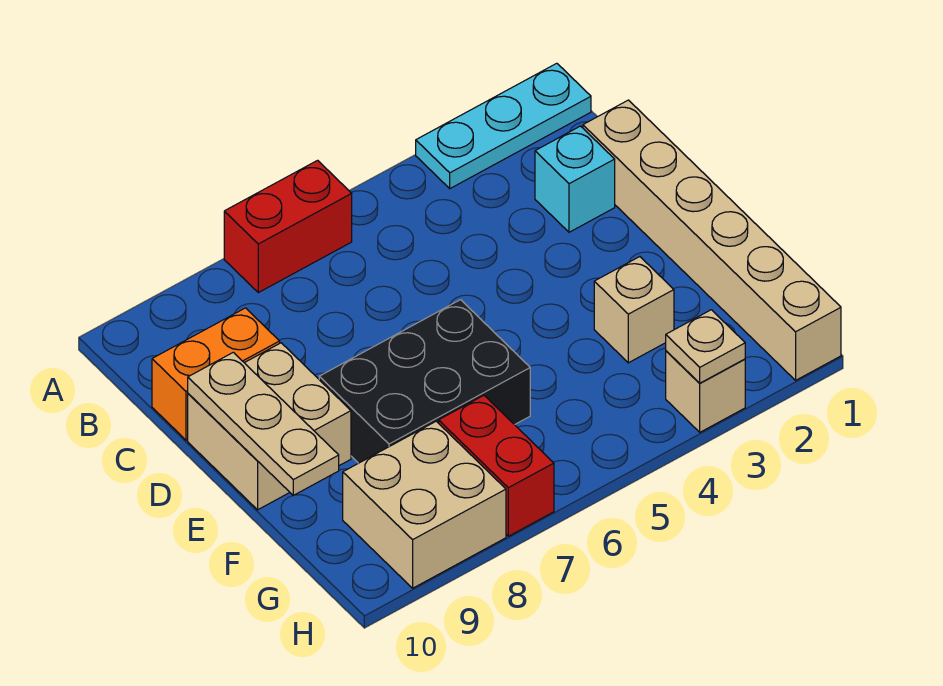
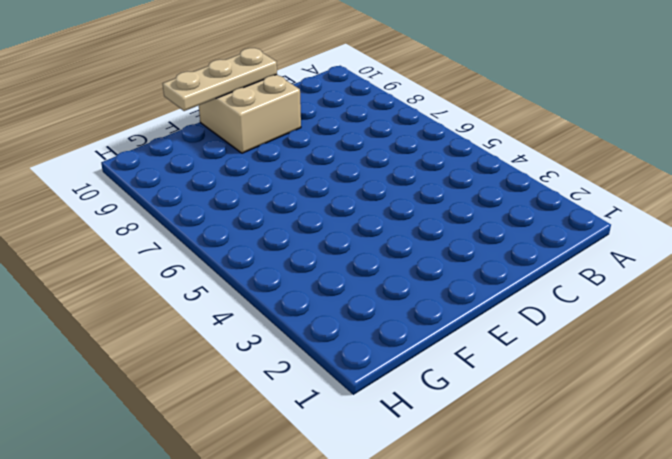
none -> cyan 1x3 plate [416,63,591,188]
none -> red 1x2 brick [224,160,352,293]
none -> tan 1x6 brick [583,100,841,380]

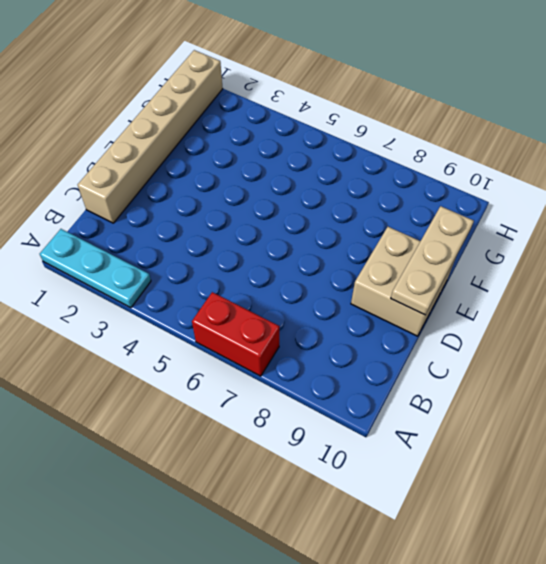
none -> cyan 1x1 brick [535,126,615,232]
none -> orange 1x2 brick [152,308,280,440]
none -> black 2x3 brick [319,300,530,463]

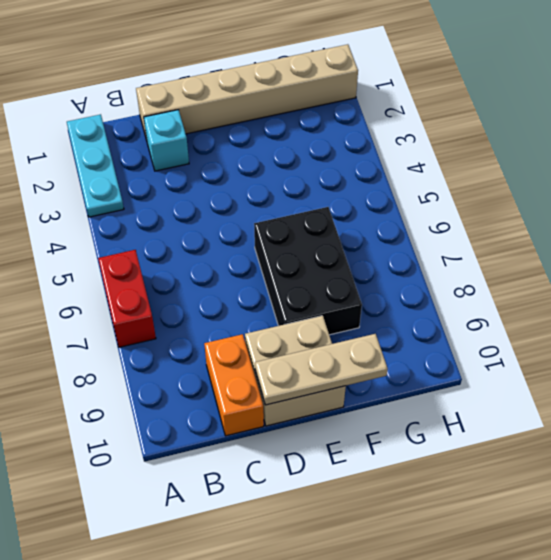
none -> tan 1x1 brick [594,257,674,363]
none -> red 1x2 brick [439,396,554,536]
none -> tan 2x2 brick [343,421,506,588]

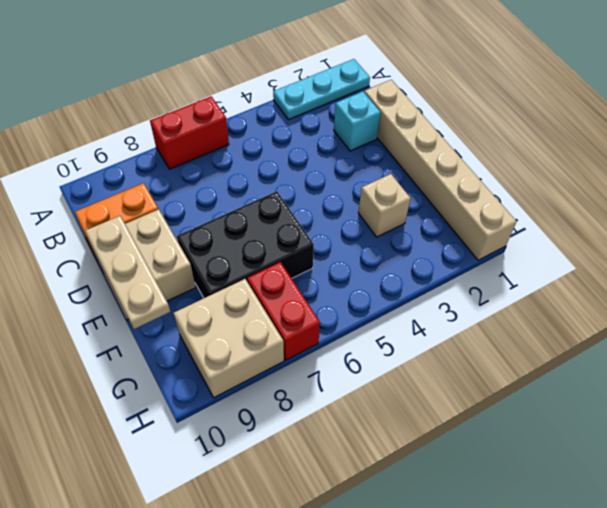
none -> tan 1x1 brick [666,351,745,432]
none -> tan 1x1 plate [666,310,745,383]

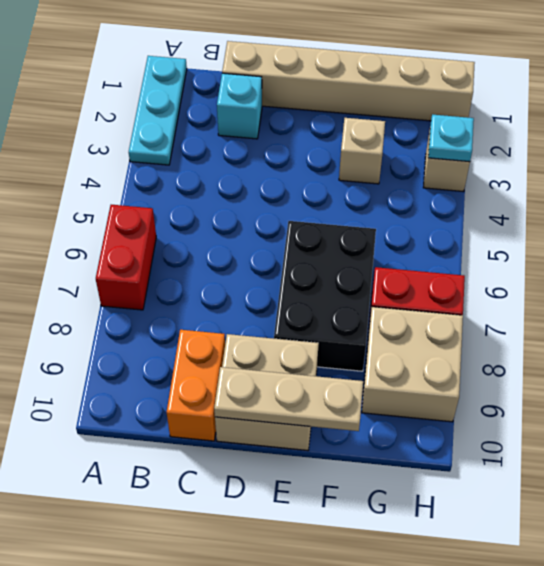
cyan 1x1 plate [428,114,474,162] -> tan 1x1 plate [666,310,745,383]

